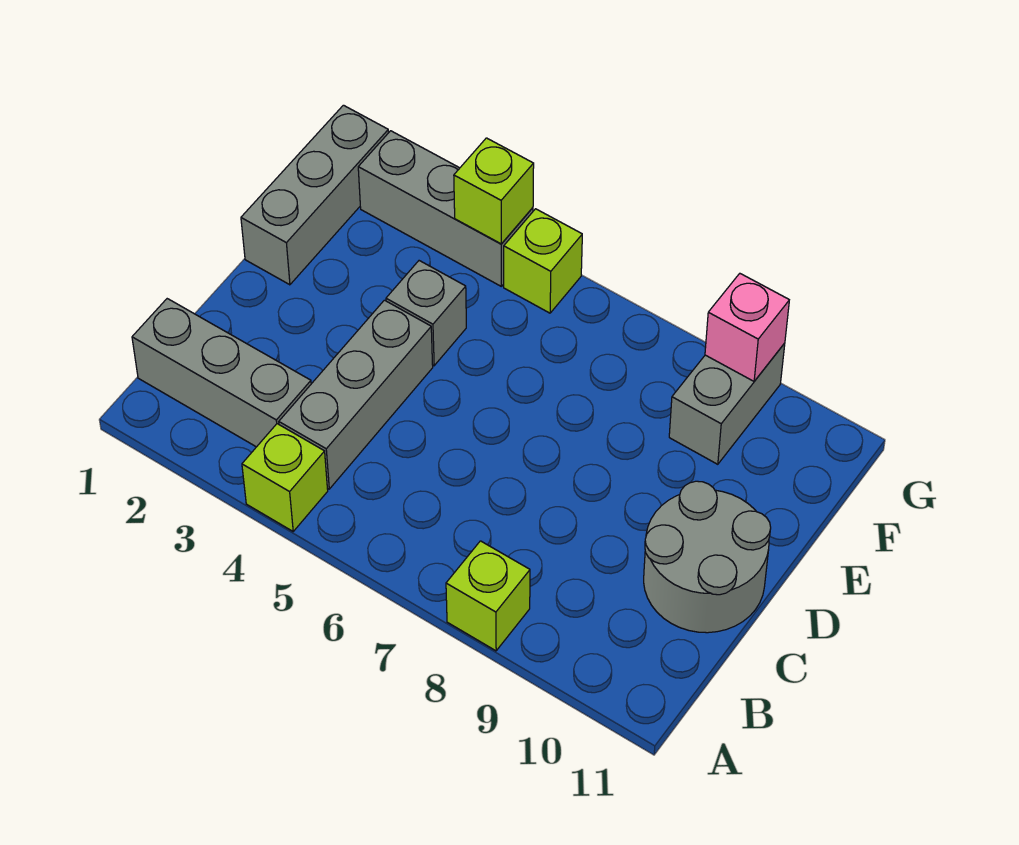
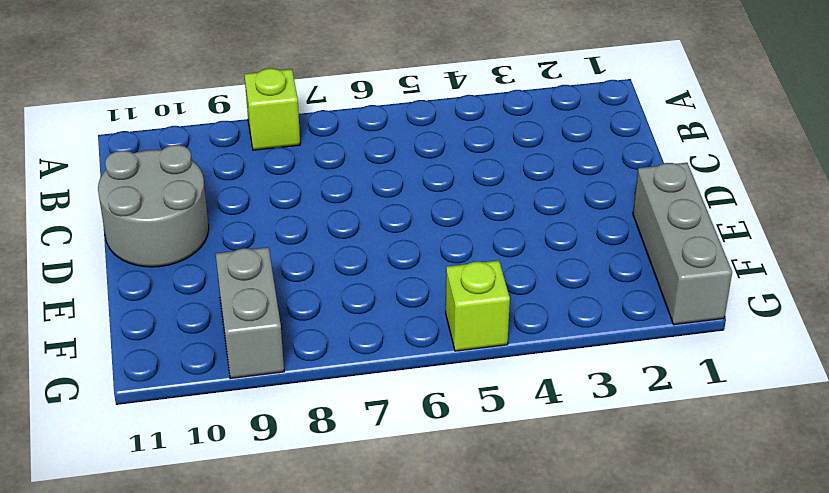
none -> lime 1x1 brick [242,424,328,531]
none -> grey 1x3 brick [132,299,311,447]
none -> grey 1x3 brick [279,300,433,489]

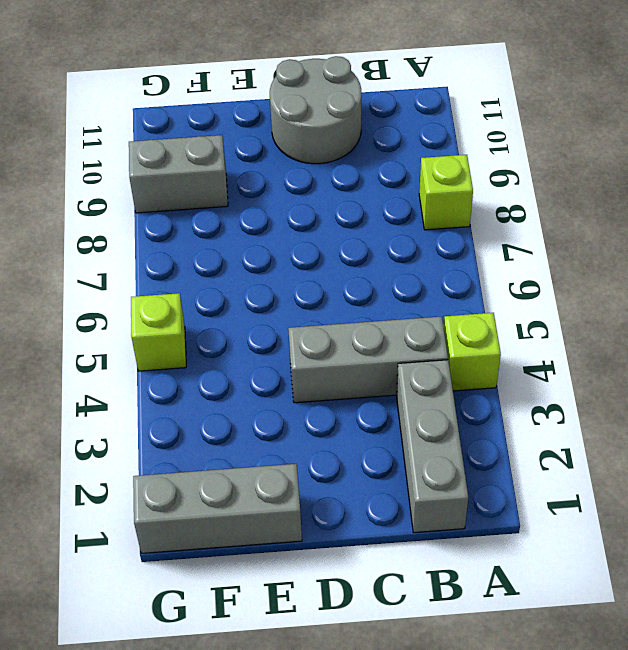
none -> grey 1x1 brick [386,261,466,366]
none -> grey 1x3 brick [358,131,533,286]
none -> lime 1x1 brick [454,138,534,244]

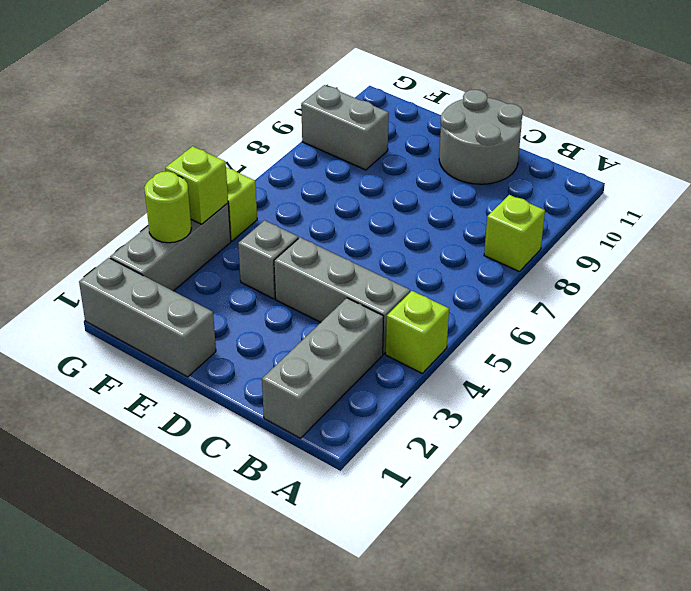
lime 1x1 round brick [144,171,192,243] -> none
none -> pink 1x1 brick [705,274,789,381]

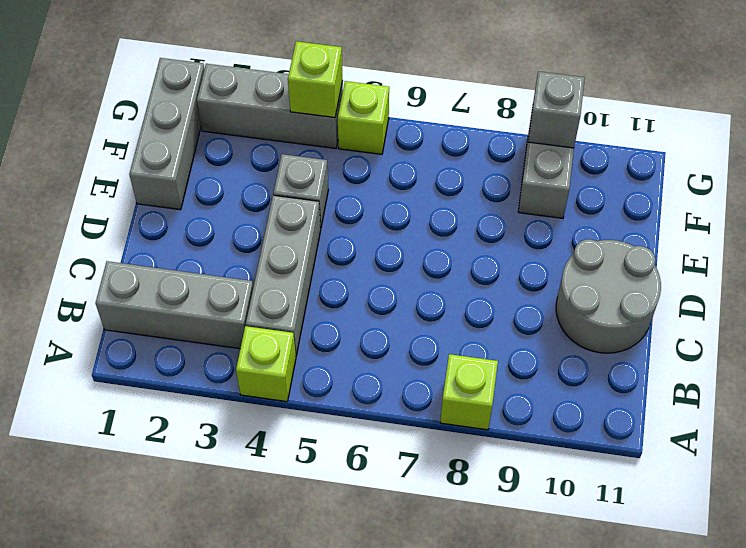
grey 1x1 brick [528,71,585,148] -> pink 1x1 brick [705,274,789,381]

